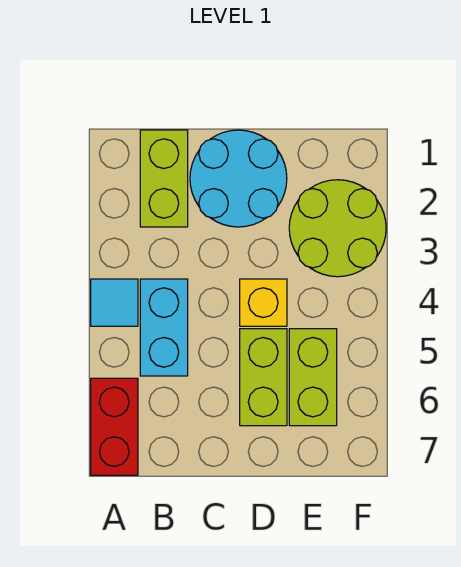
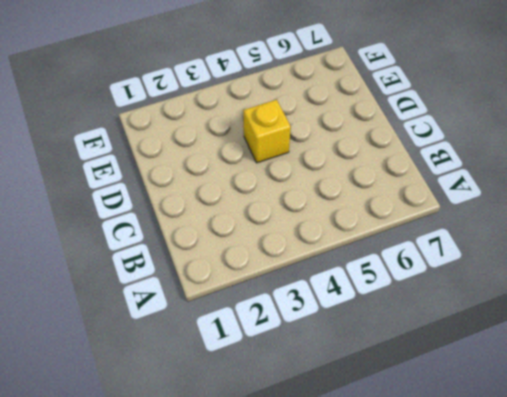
none -> cyan 1x1 tile [91,279,138,326]
none -> red 1x2 brick [91,378,138,475]

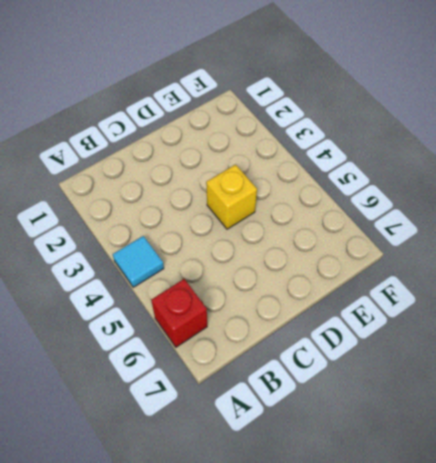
red 1x1 brick [151,279,207,347] -> red 1x2 brick [91,378,138,475]
none -> lime 1x2 brick [140,130,188,227]
none -> cyan 1x2 brick [140,279,188,376]

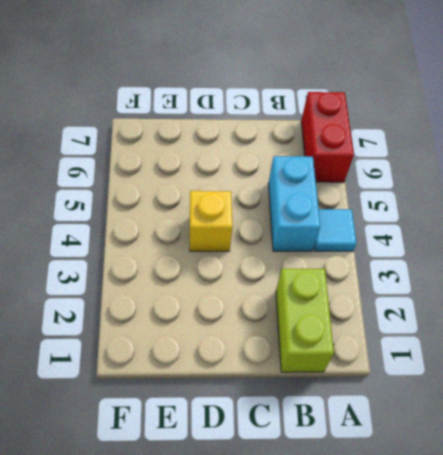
none -> cyan 2x2 round brick [190,130,287,227]
none -> lime 1x2 brick [240,329,287,426]

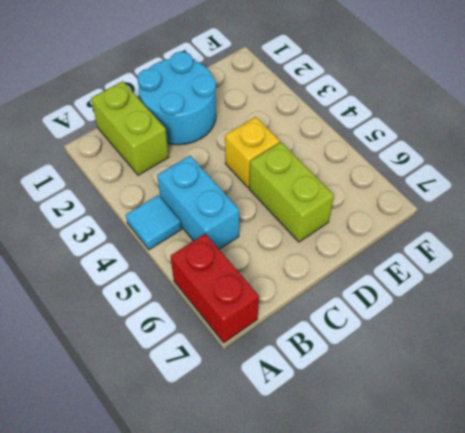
none -> lime 2x2 round brick [289,180,386,277]
none -> lime 1x2 brick [289,329,337,426]

